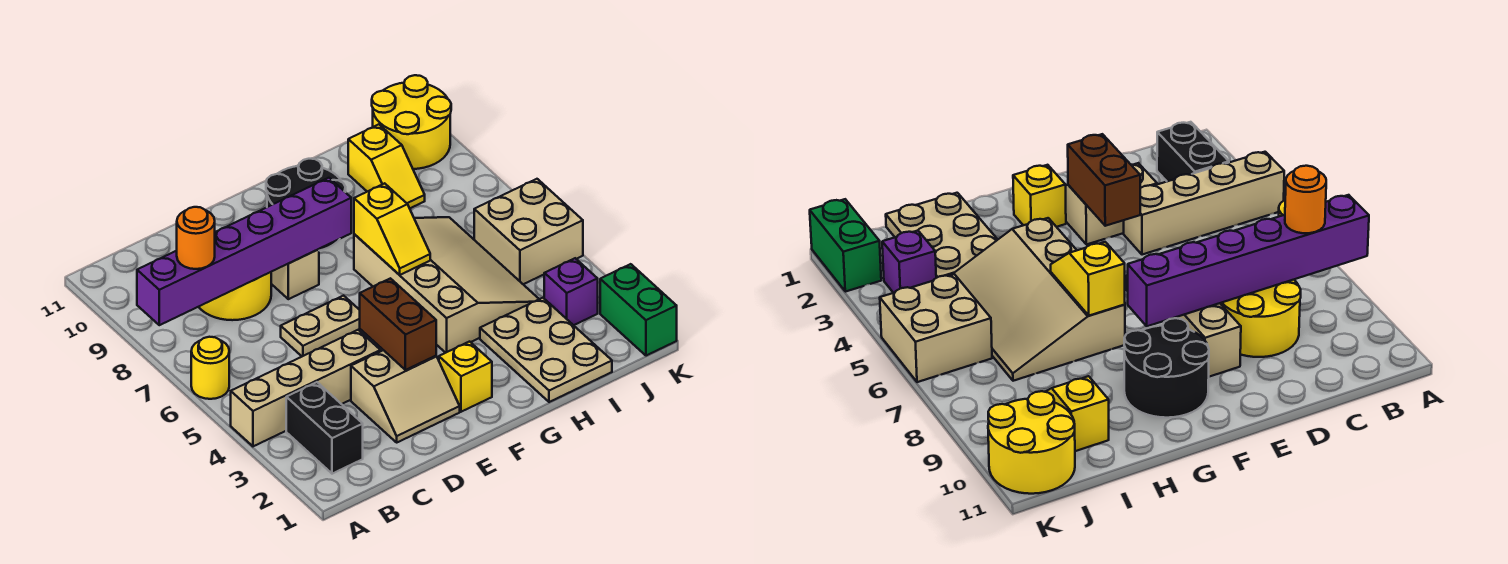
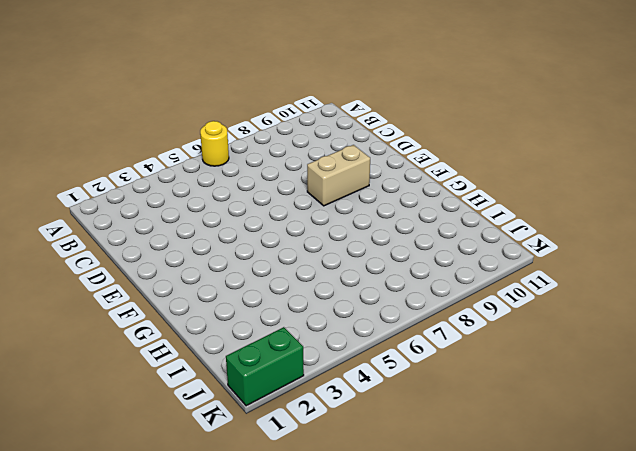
none -> tan 1x4 brick [231,330,381,446]
none -> black 1x2 brick [286,382,363,474]
none -> yellow 2x2 round brick [199,272,271,320]

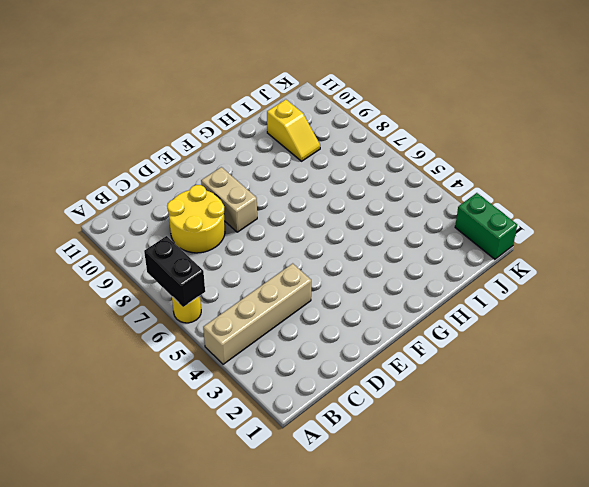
black 1x2 brick [144,236,205,307] -> black 1x2 brick moved to [286,382,363,474]
none -> tan 2x2 slope [351,350,460,442]
none -> tan 1x2 plate [281,296,361,356]
none -> yellow 1x1 brick [439,342,492,412]

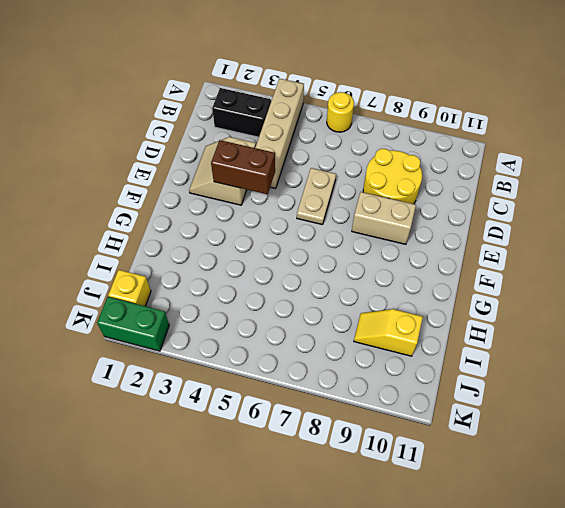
yellow 1x1 brick [108,270,151,306] -> yellow 1x1 brick moved to [439,342,492,412]
none -> black 2x2 round brick [266,159,346,251]
none -> tan 3x4 slope [354,217,539,353]
none -> tan 2x3 plate [480,298,612,402]

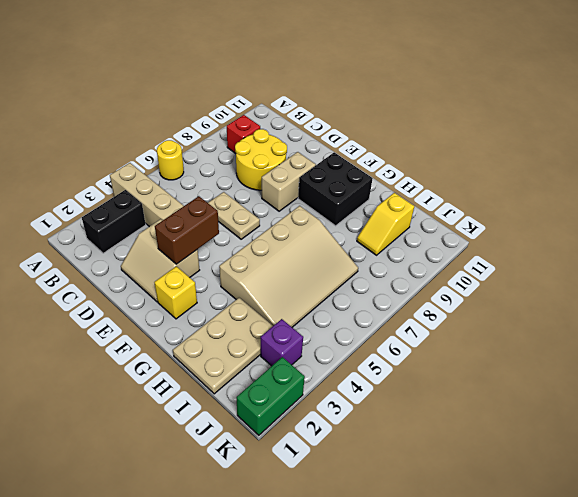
red 1x1 brick [227,115,260,154] -> none
black 2x2 brick [298,152,373,226] -> black 2x2 round brick [266,159,346,251]
none -> tan 2x2 brick [474,179,583,284]
none -> yellow 2x2 round brick [372,75,451,169]
none -> purple 1x6 brick [137,178,351,325]

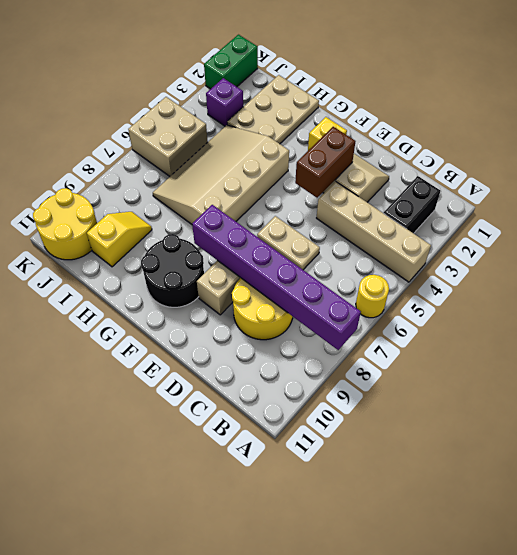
none -> yellow 1x2 slope [354,183,430,275]
none -> orange 1x1 round brick [177,207,215,269]

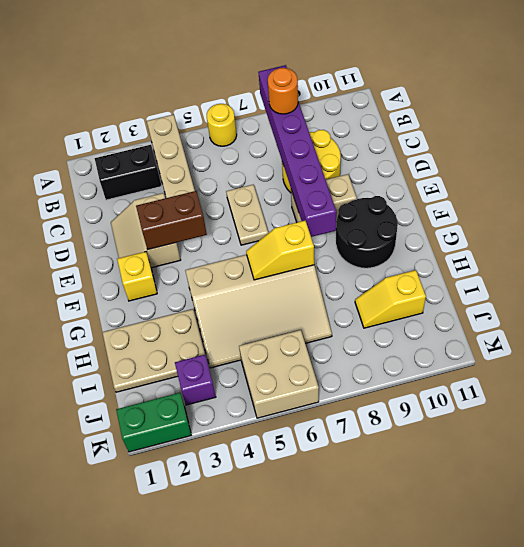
none -> yellow 2x2 round brick [372,75,451,169]

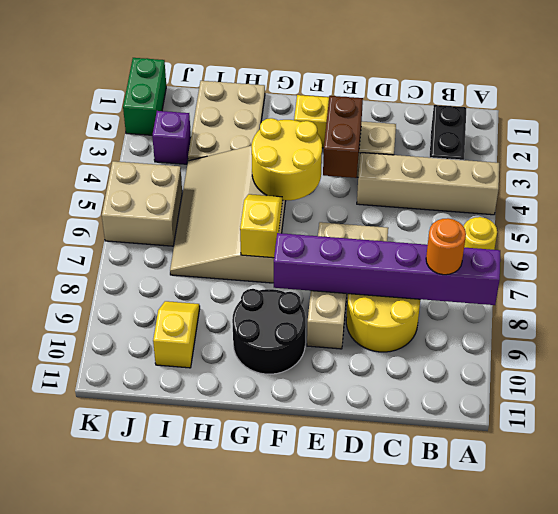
yellow 2x2 round brick [252,118,322,200] -> yellow 2x2 round brick moved to [372,75,451,169]

